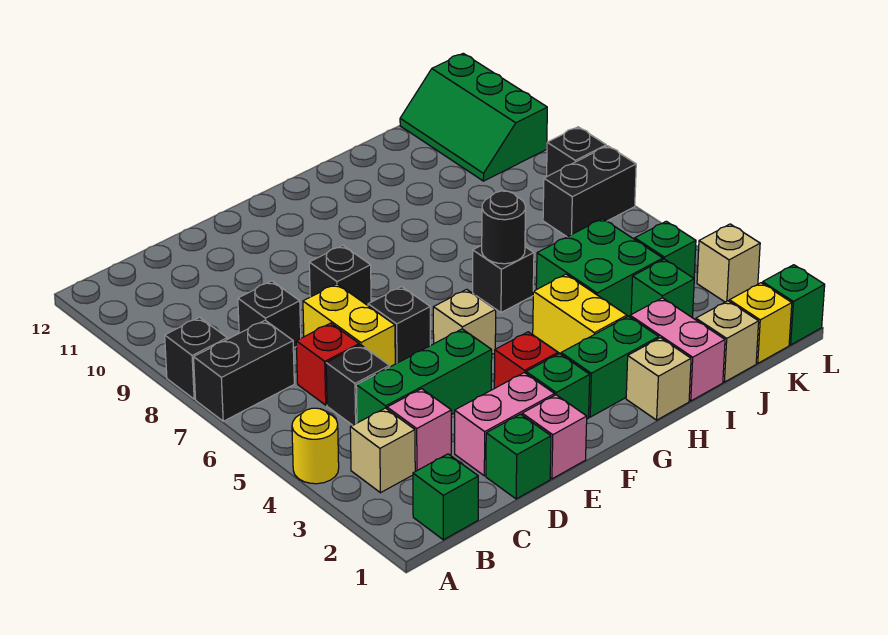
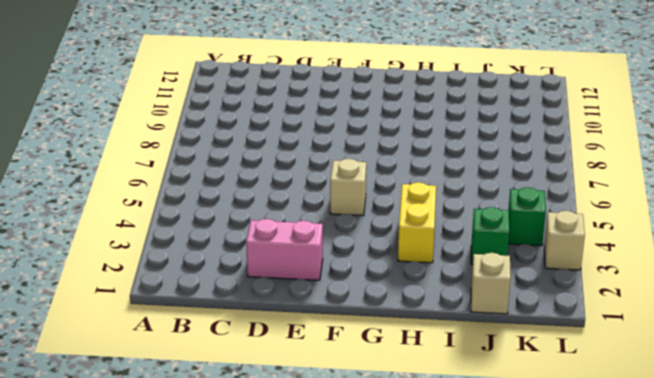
none -> yellow 1x1 round brick [292,408,339,484]
none -> black 1x2 brick [194,320,294,421]
none -> black 1x1 brick [165,317,227,399]
none -> green 1x1 brick [413,454,478,540]

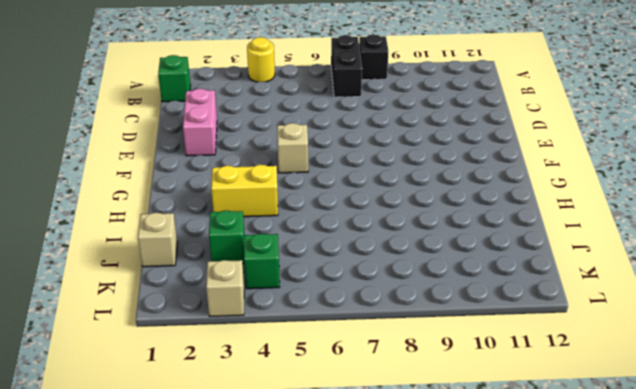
none -> tan 1x1 brick [350,408,415,493]
none -> pink 1x1 brick [387,389,451,471]
none -> green 1x3 brick [356,329,492,423]
none -> black 1x1 brick [326,345,390,425]

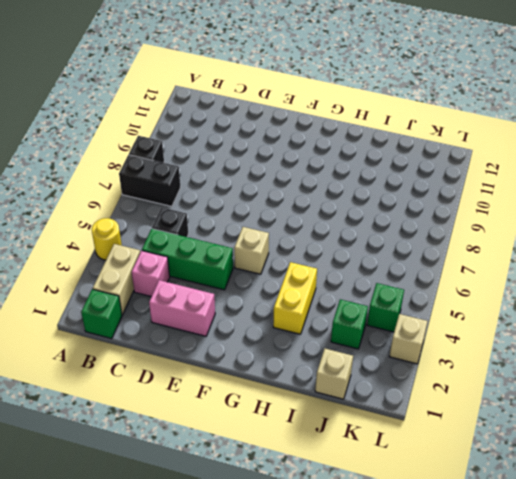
tan 1x2 brick [93,244,140,315] -> tan 1x1 brick [350,408,415,493]
none -> red 1x1 brick [296,323,359,405]
none -> black 1x1 brick [238,281,301,348]
none -> green 1x1 brick [486,414,551,499]
none -> yellow 1x2 brick [303,284,395,367]

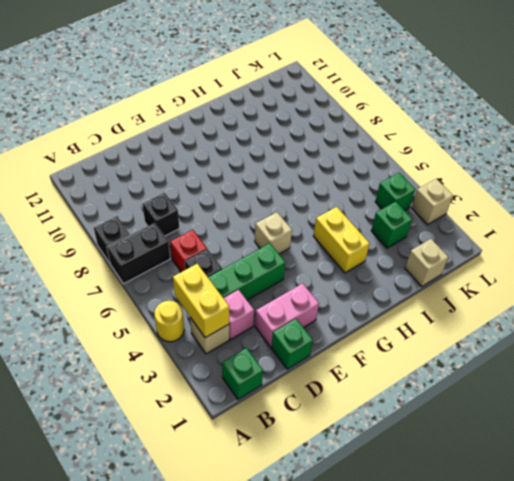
yellow 1x2 brick [173,264,229,338] -> yellow 1x2 brick moved to [303,284,395,367]
none -> pink 1x1 brick [522,395,587,479]
none -> black 1x1 brick [368,287,430,364]
none -> black 1x1 brick [309,245,371,305]
none -> green 1x1 brick [526,353,590,419]

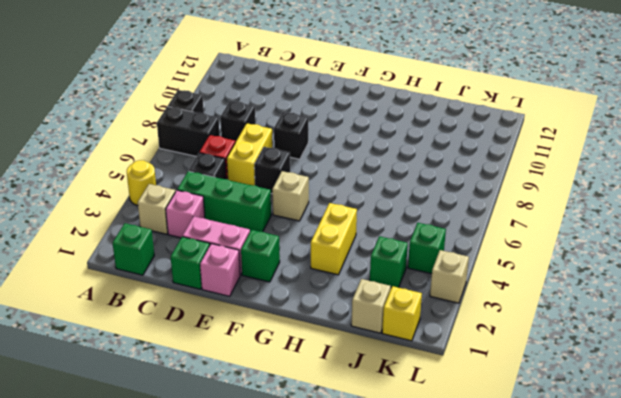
none -> red 1x1 brick [494,332,558,388]
none -> green 1x2 brick [561,316,659,417]
none -> tan 1x1 brick [626,338,691,420]
none -> black 1x1 brick [473,245,534,313]

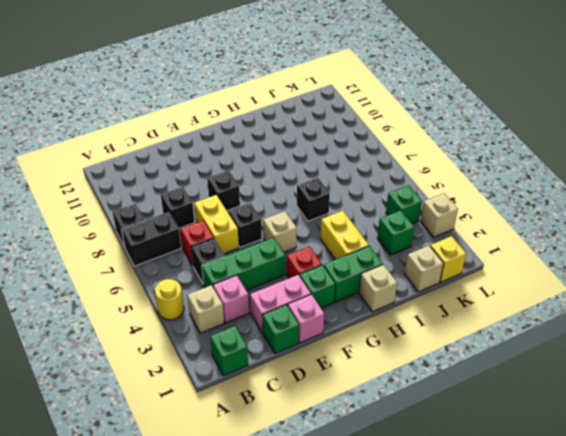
none -> pink 1x2 brick [630,298,725,401]
none -> green 2x2 brick [536,219,663,317]
none -> black 1x2 brick [543,146,636,237]
none -> green 2x3 slope [400,53,547,181]

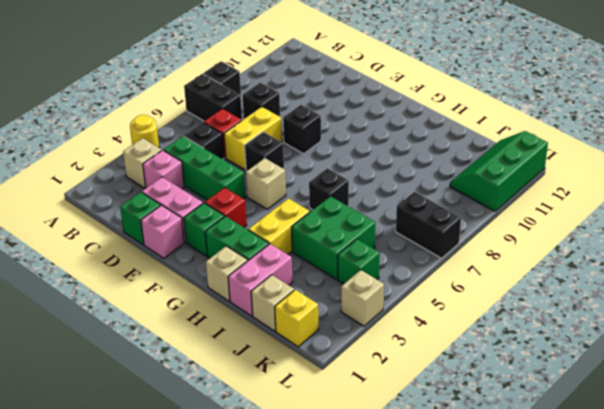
none -> green 1x1 brick [413,454,478,540]
none -> green 1x1 brick [631,259,694,318]
none -> green 1x1 brick [763,265,825,345]
none -> black 1x1 brick [547,127,606,176]

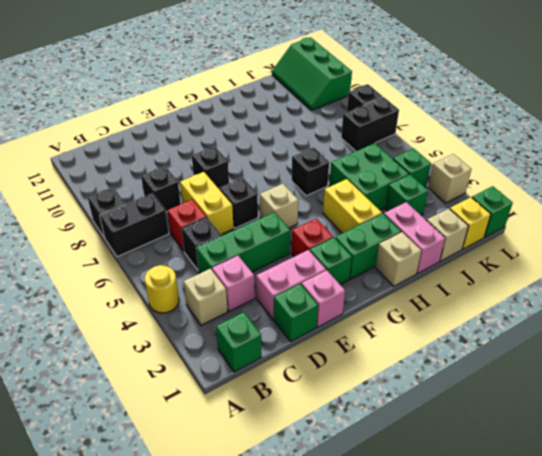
none -> black 1x1 round brick [482,191,526,264]

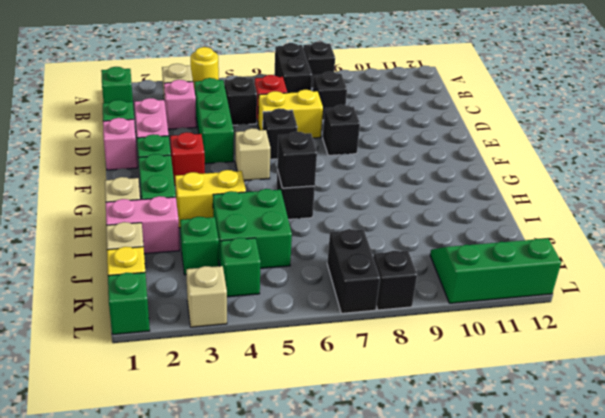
black 1x1 brick [277,132,317,188] -> black 1x1 round brick [482,191,526,264]

